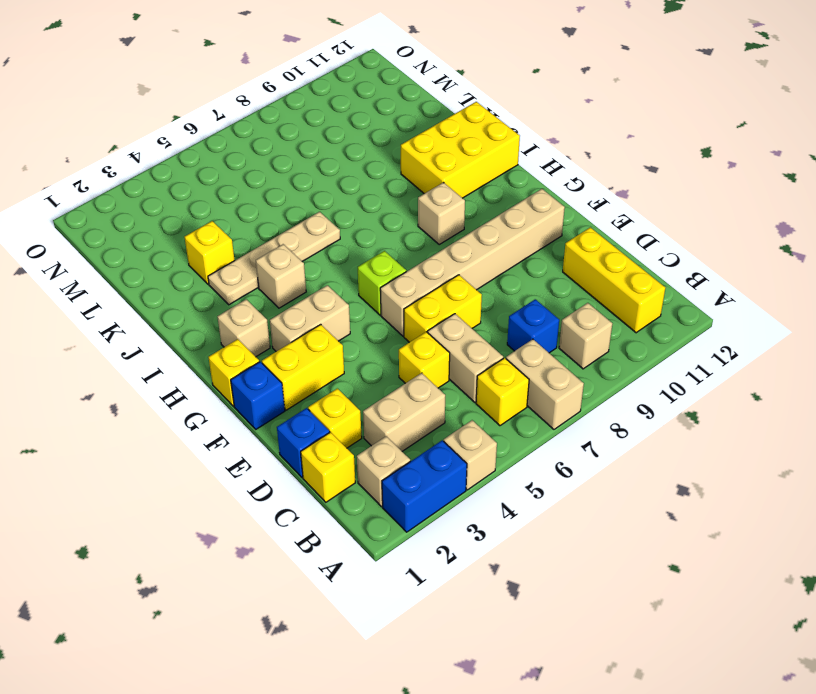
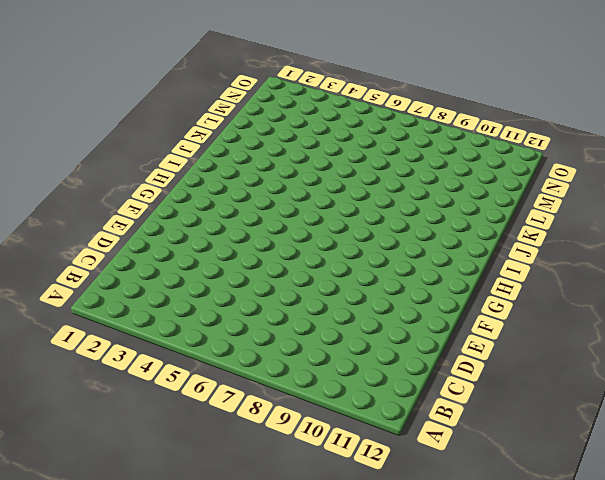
none -> blue 1x2 brick [382,440,467,532]
none -> tan 1x1 brick [444,420,497,490]
none -> tan 1x2 brick [506,339,584,429]

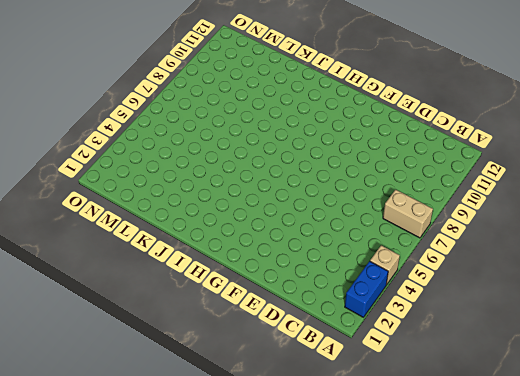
none -> tan 1x1 brick [357,436,410,507]
none -> yellow 1x1 brick [476,358,529,426]
none -> tan 1x1 brick [559,303,612,369]

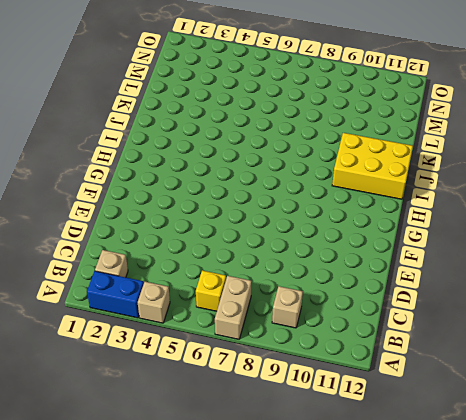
none -> yellow 1x3 brick [563,227,665,333]
none -> yellow 1x1 brick [301,432,355,502]
none -> tan 1x2 brick [363,373,445,451]

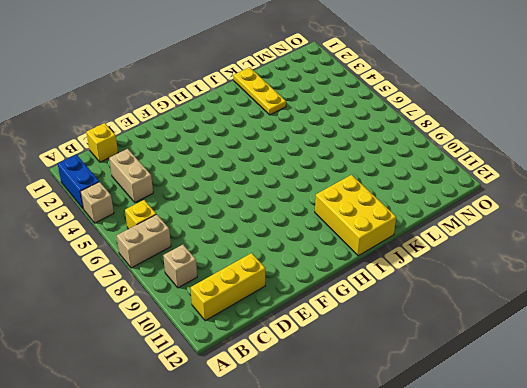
yellow 1x3 plate [234,67,286,115] -> yellow 1x1 brick [184,221,235,284]
none -> tan 1x1 brick [357,436,410,507]
none -> tan 1x2 brick [428,314,503,402]
none -> blue 1x1 brick [507,299,559,353]

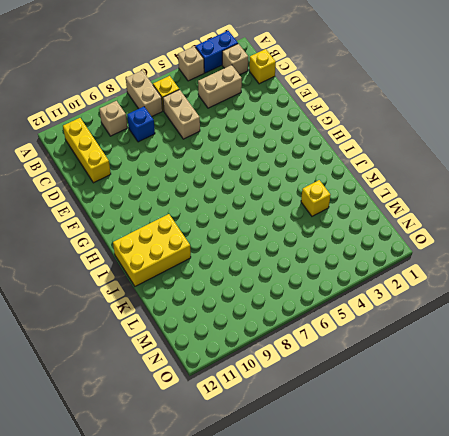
none -> blue 1x1 brick [277,408,330,477]
none -> yellow 1x1 brick [308,388,362,448]
none -> yellow 1x1 brick [399,332,450,388]

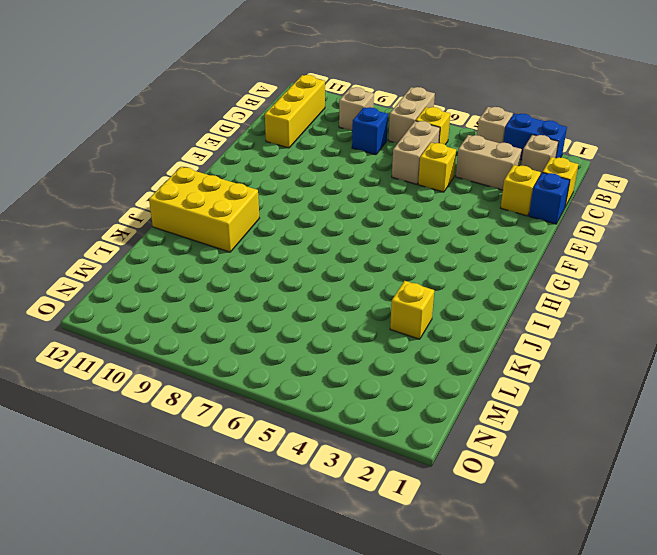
none -> yellow 1x2 brick [404,275,482,342]
none -> blue 1x1 brick [231,362,285,429]
none -> yellow 1x2 brick [262,324,344,410]

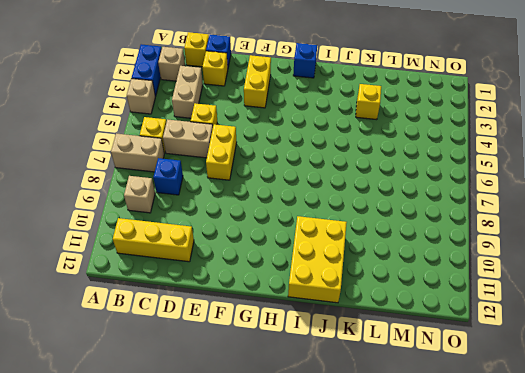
blue 1x1 brick [293,43,317,78] -> blue 1x1 brick moved to [231,362,285,429]
none -> tan 1x6 brick [380,189,565,336]
none -> yellow 1x1 brick [208,339,259,406]
none -> tan 1x2 brick [270,285,350,351]

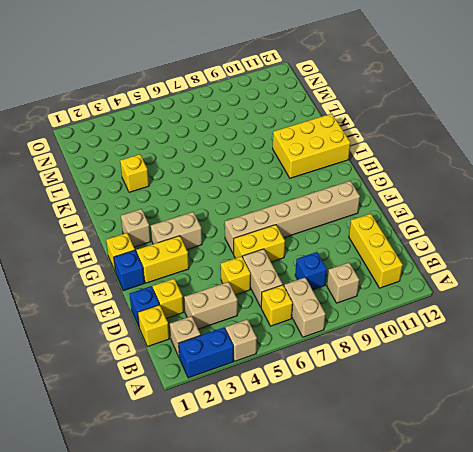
none -> lime 1x1 brick [358,251,406,315]
none -> tan 1x1 brick [418,182,465,244]
none -> tan 1x1 brick [256,244,306,308]

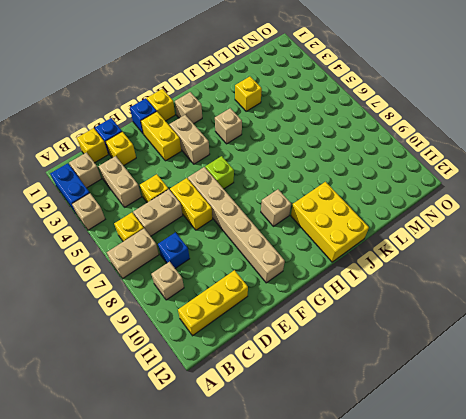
none -> tan 1x4 plate [208,212,340,305]

